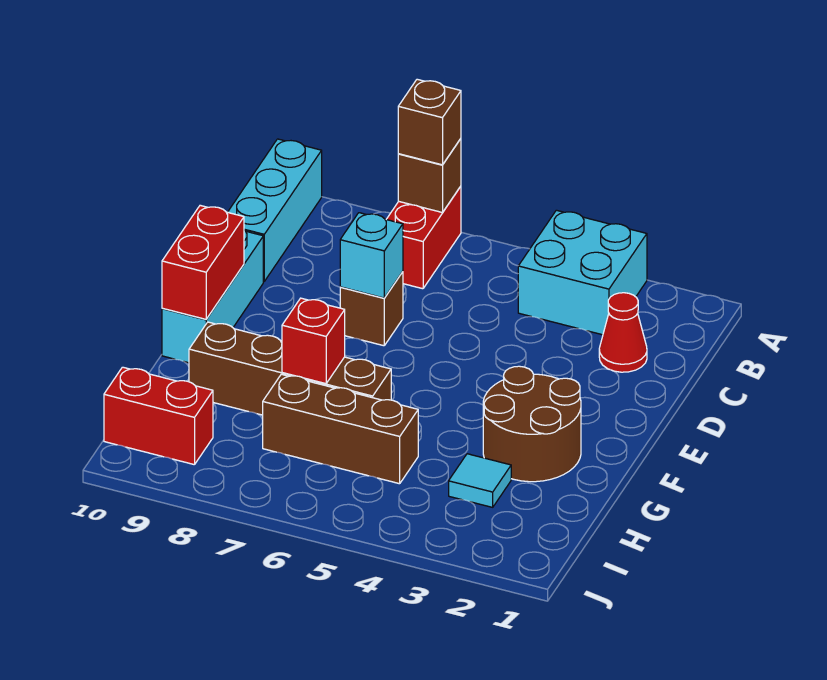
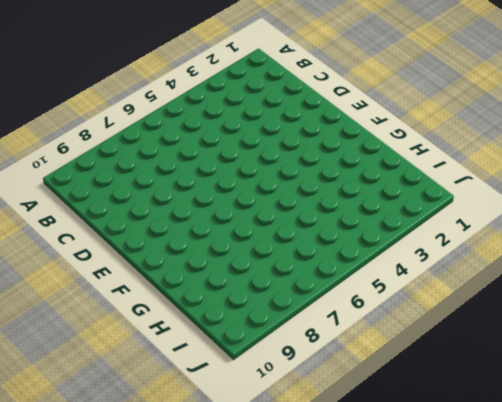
none -> cyan 2x2 brick [518,210,647,335]
none -> red 1x2 brick [386,186,461,289]
none -> cyan 1x3 brick [228,139,322,281]

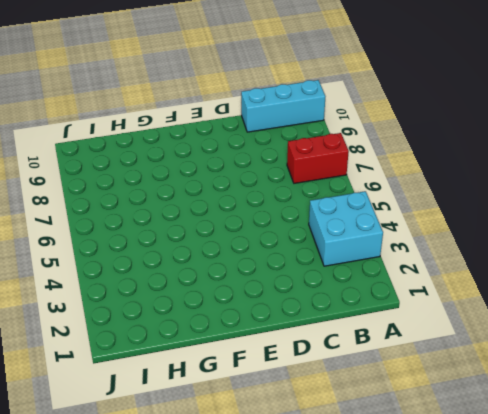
none -> red 1x1 cone [599,293,647,372]
none -> brown 1x1 brick [340,272,403,346]
none -> cyan 1x3 brick [162,230,263,363]

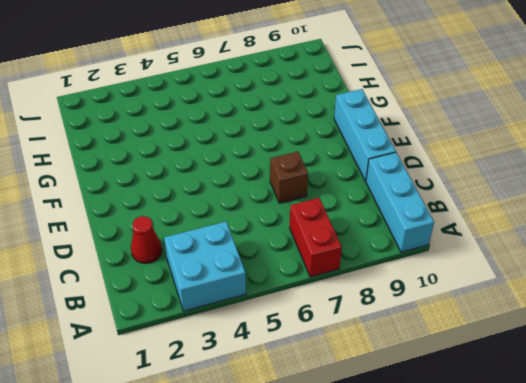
none -> brown 2x2 round brick [483,366,581,482]
none -> brown 1x4 brick [189,322,391,415]
none -> cyan 1x1 tile [449,454,511,507]

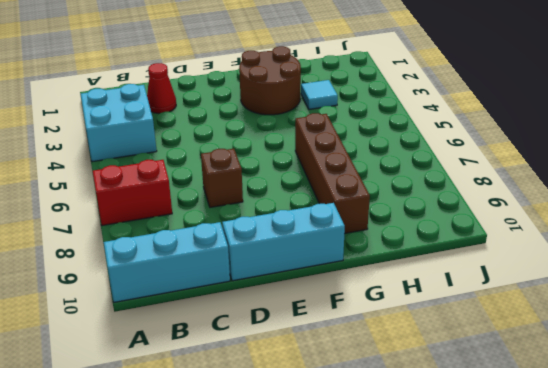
none -> brown 1x3 brick [263,374,418,484]
none -> red 1x2 brick [104,367,213,465]
none -> brown 1x1 brick [398,139,461,213]

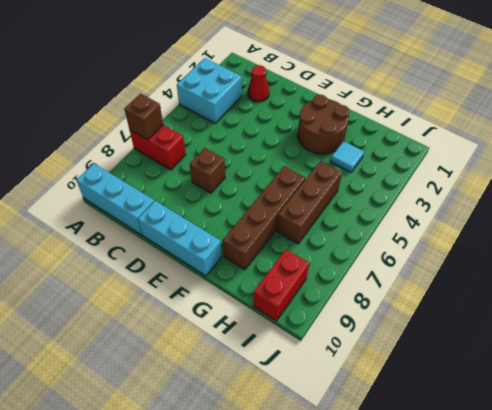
none -> cyan 1x1 brick [340,213,403,298]
none -> red 1x2 brick [162,205,244,319]
none -> red 1x1 brick [282,298,345,384]

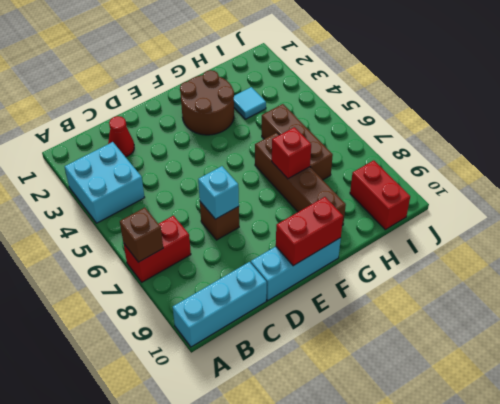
none -> brown 1x1 brick [398,79,461,165]

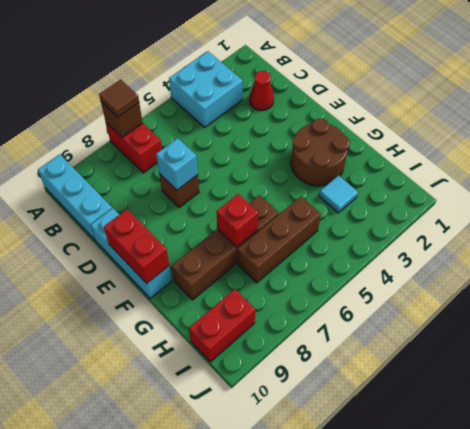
brown 1x1 tile [99,80,139,117] -> brown 1x1 brick [398,79,461,165]

